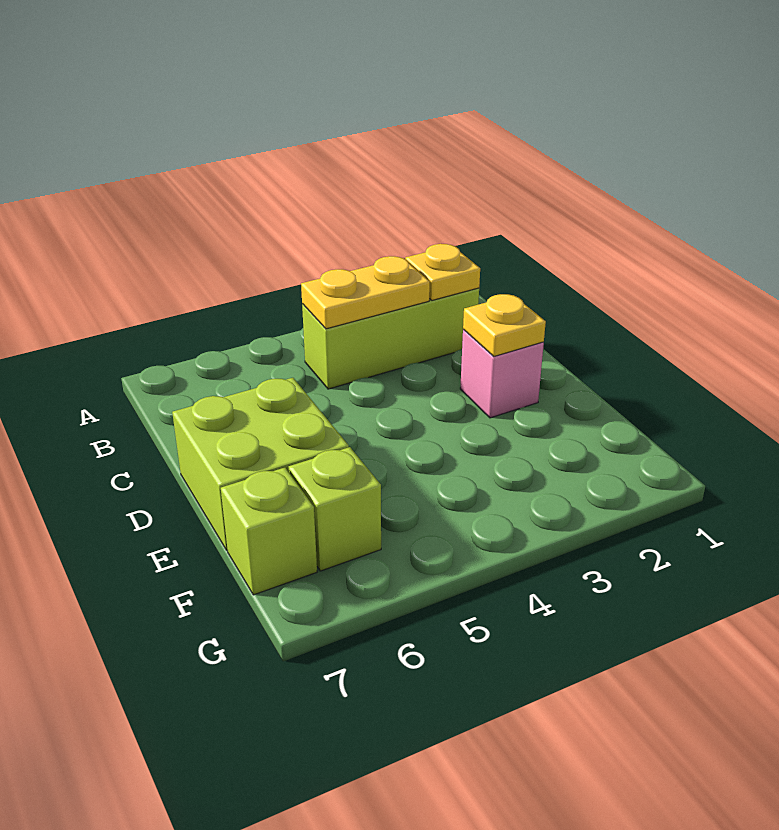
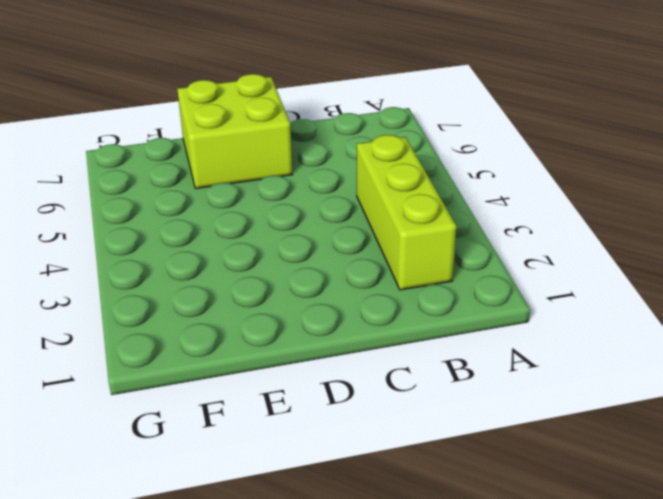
none -> pink 1x1 brick [460,329,544,418]
none -> lime 1x1 brick [289,447,381,571]

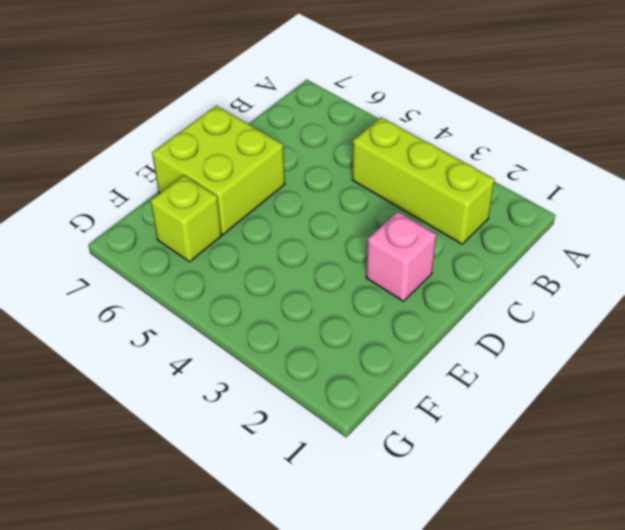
none -> lime 1x1 brick [221,468,317,595]
none -> yellow 1x1 plate [405,244,480,300]

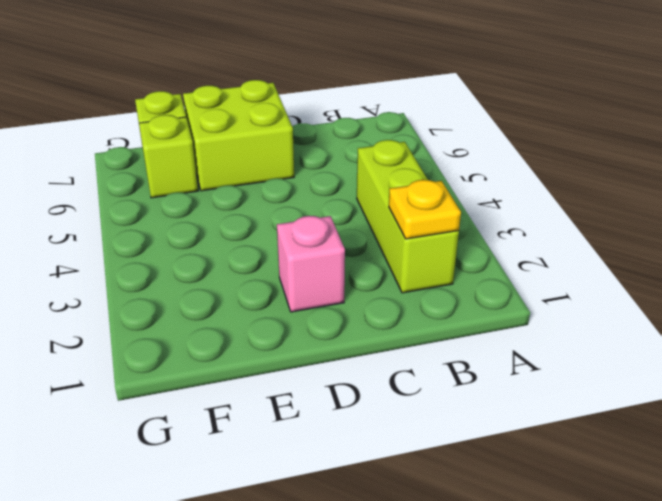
none -> yellow 1x2 plate [301,256,430,329]
none -> yellow 1x1 plate [463,294,546,356]

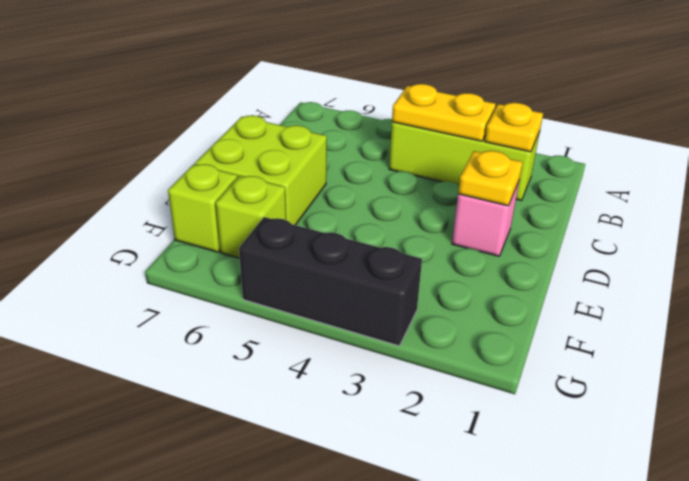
black 1x3 brick [239,217,422,346] -> none

